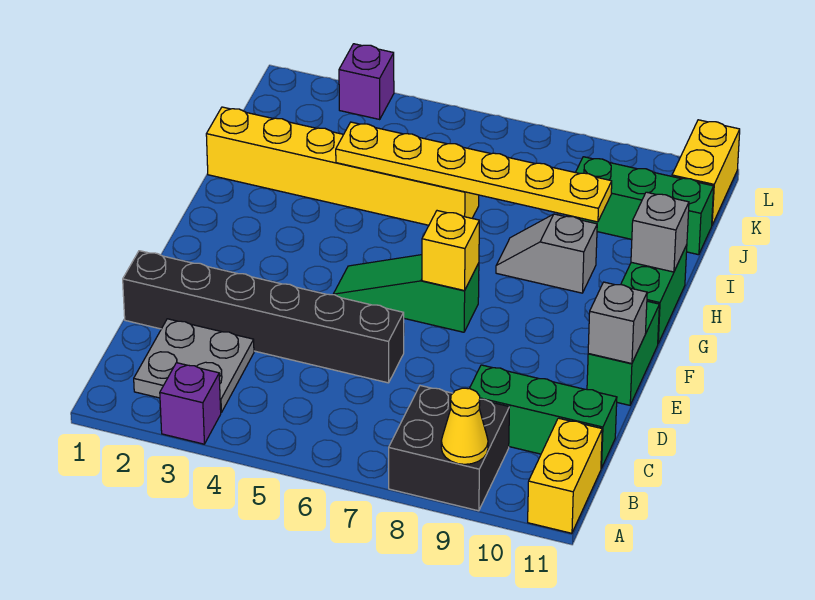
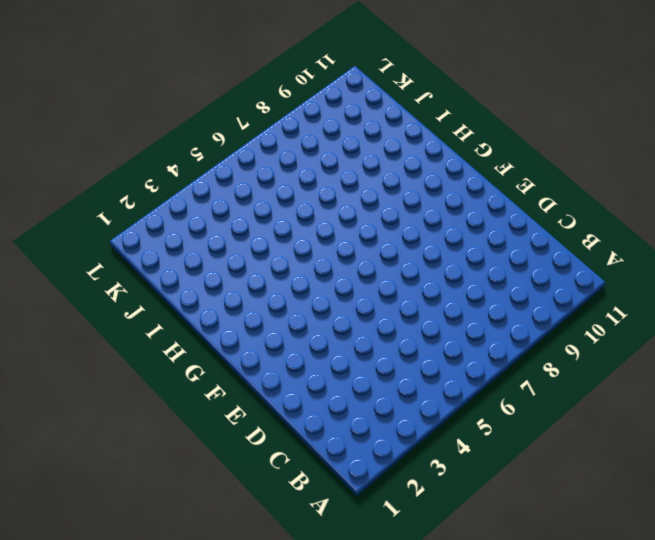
none -> purple 1x1 brick [160,363,221,444]
none -> black 2x2 brick [389,386,509,511]
none -> yellow 1x2 brick [528,418,602,533]

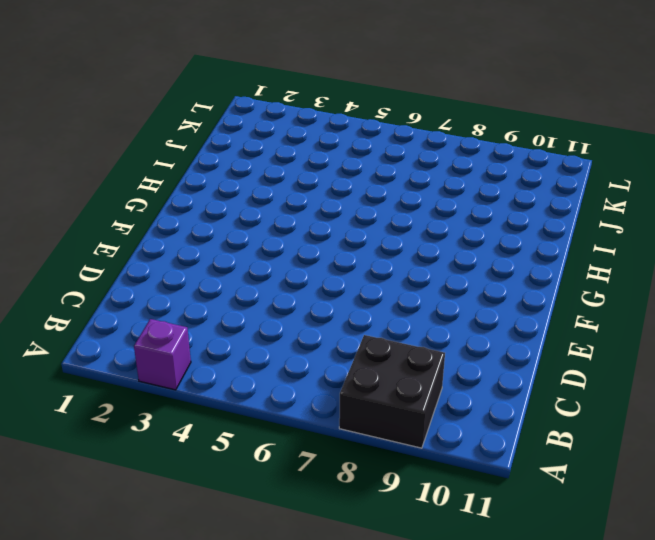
none -> yellow 1x2 brick [528,418,602,533]
none -> grey 2x2 plate [134,319,254,412]
none -> green 1x3 brick [469,365,617,468]

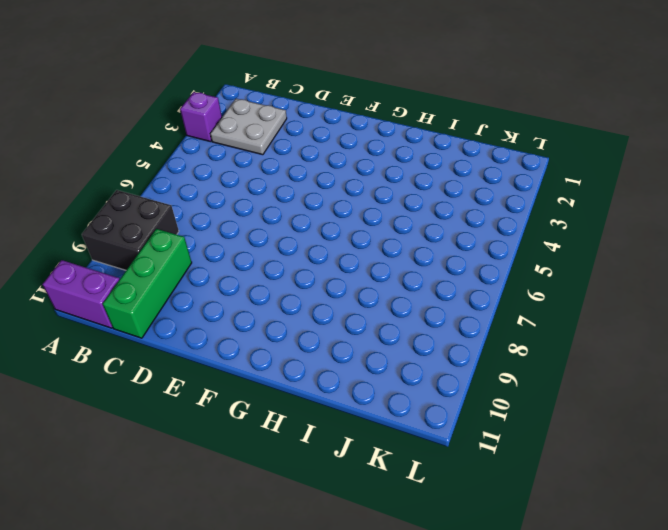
purple 1x2 brick [43,260,120,328] -> yellow 1x2 brick [528,418,602,533]
none -> black 1x6 brick [123,251,404,383]
none -> green 1x2 brick [587,301,659,405]
none -> green 1x3 slope [333,255,479,332]

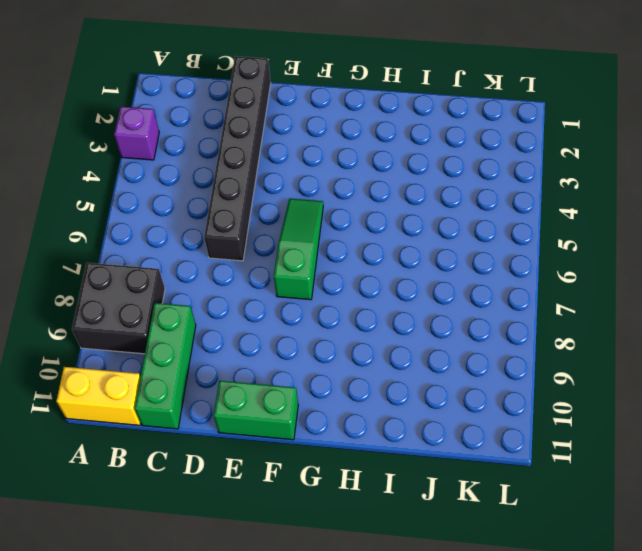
none -> grey 2x2 plate [134,319,254,412]
none -> green 1x2 brick [621,245,687,343]
none -> grey 1x2 slope [496,214,597,293]

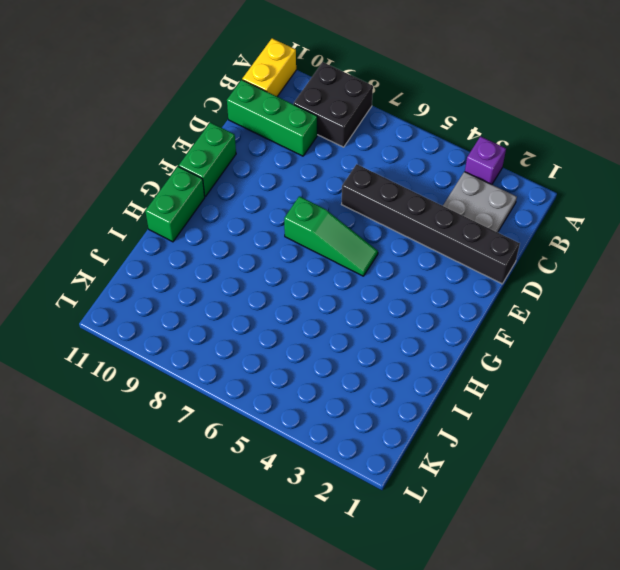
none -> grey 1x2 slope [496,214,597,293]
none -> yellow 1x6 brick [206,107,479,225]
none -> green 1x3 brick [569,157,714,255]

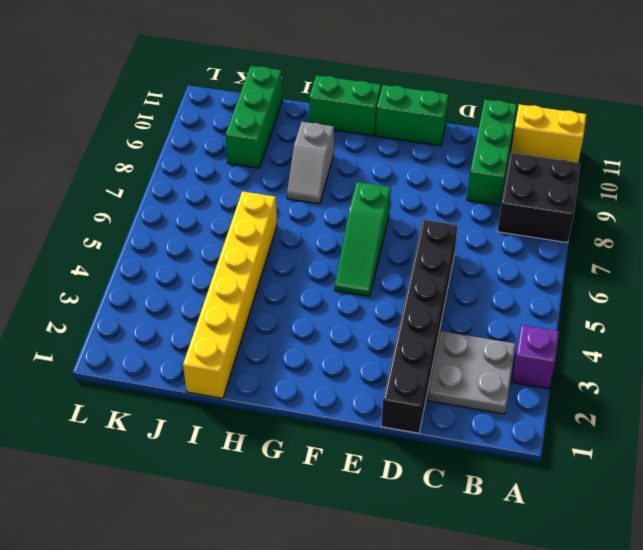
none -> yellow 1x2 brick [672,120,740,225]
none -> purple 1x1 brick [339,44,394,119]
none -> yellow 1x1 cone [441,388,488,464]

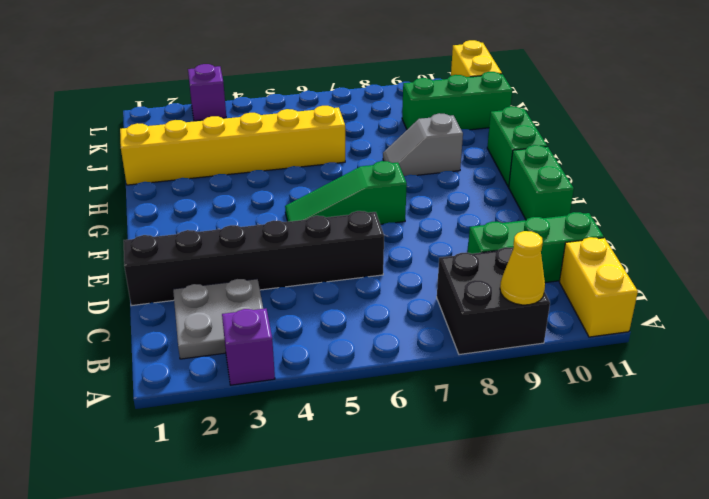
none -> grey 1x1 brick [588,282,647,364]
none -> yellow 1x1 brick [422,211,479,291]
none -> grey 1x1 brick [631,192,689,272]

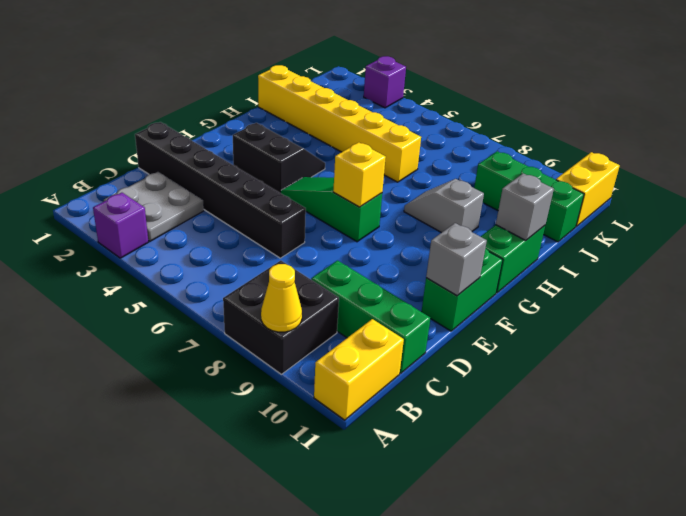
black 2x2 slope [233,123,325,193] -> none
none -> yellow 1x6 plate [336,122,612,222]

